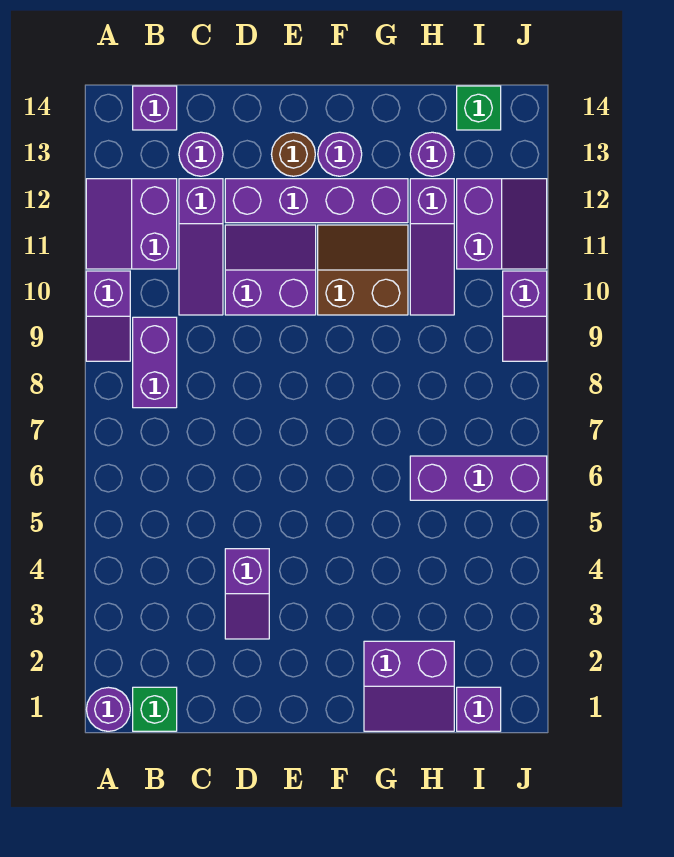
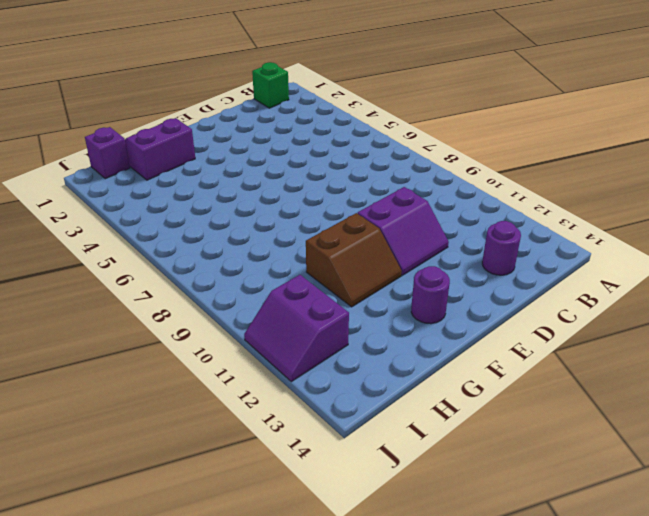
none -> purple 1x1 round brick [86,687,130,731]
none -> purple 1x2 slope [86,271,130,361]
none -> purple 2x2 slope [86,179,177,269]

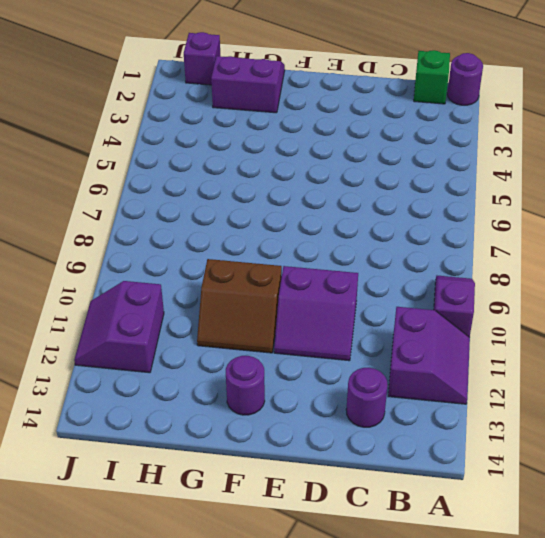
none -> purple 1x2 brick [133,317,177,408]
none -> purple 1x1 brick [133,86,177,130]
none -> purple 1x3 slope [179,179,223,315]

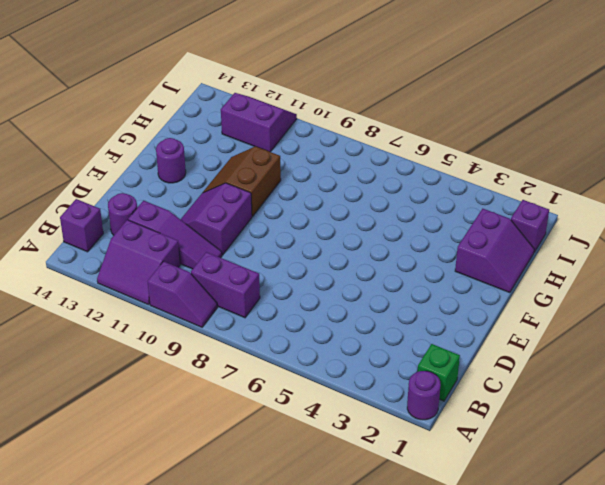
none -> purple 1x2 slope [225,549,269,639]
none -> purple 1x4 brick [225,179,408,223]
none -> brown 1x1 round brick [271,132,315,176]

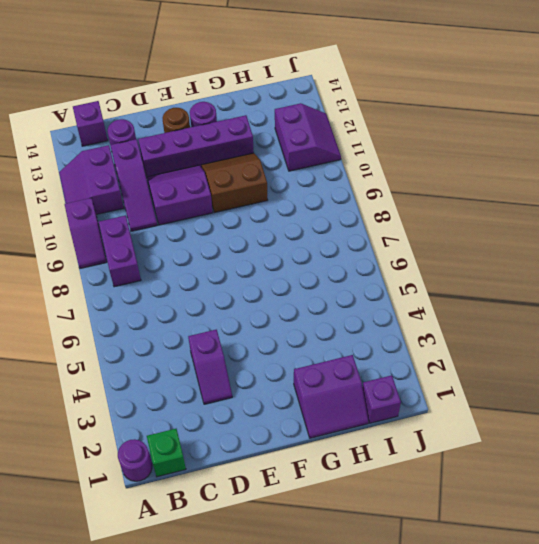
none -> purple 1x3 brick [410,456,547,500]
none -> purple 1x3 slope [410,179,454,315]
none -> purple 1x1 round brick [410,132,454,176]

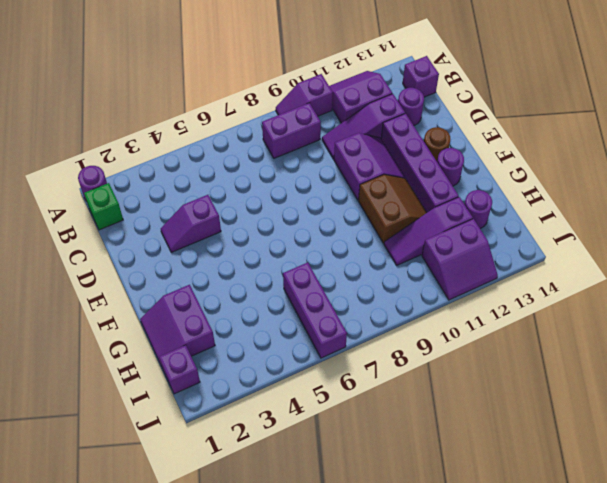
none -> green 1x1 brick [457,86,501,130]
none -> purple 1x2 slope [503,271,547,361]

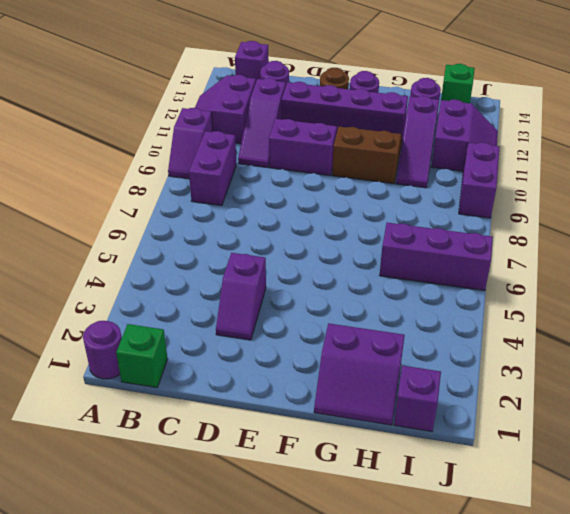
purple 1x2 brick [459,143,499,218] -> purple 1x2 slope [503,271,547,361]

